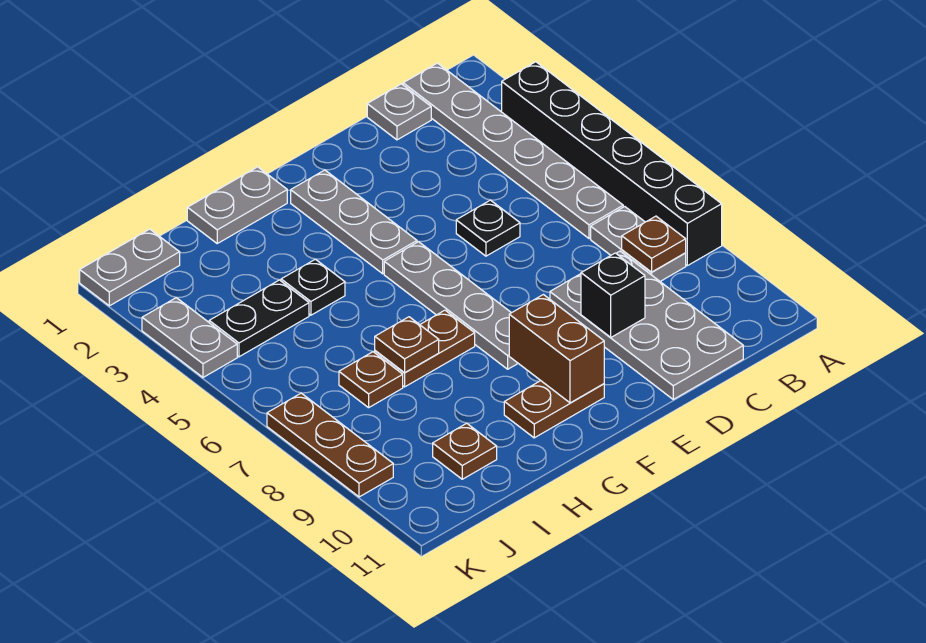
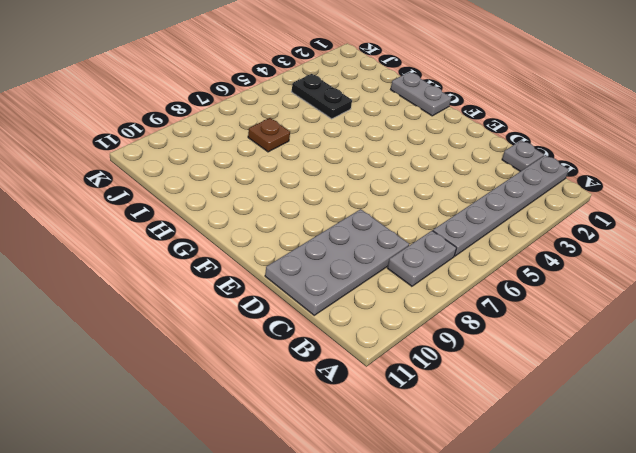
none -> black 1x6 brick [502,62,722,266]
none -> black 1x1 plate [456,200,520,256]
none -> grey 1x3 plate [291,170,417,274]

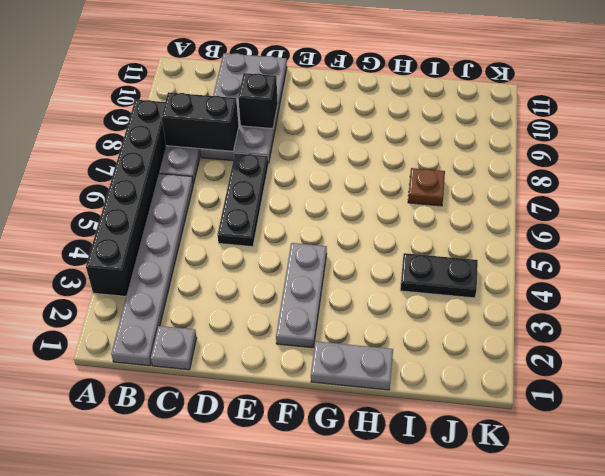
black 1x2 brick [162,92,239,151] -> brown 1x1 plate [622,216,686,272]
black 1x3 plate [218,153,269,247] -> black 1x1 plate [456,200,520,256]
none -> grey 1x4 plate [384,242,518,369]
none -> brown 1x2 plate [504,381,604,438]
none -> brown 1x2 plate [375,310,475,387]

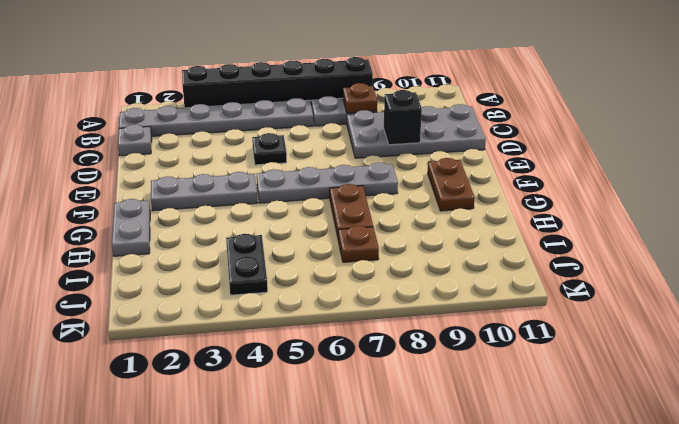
none -> black 1x1 plate [281,259,345,315]
none -> brown 1x1 plate [433,423,497,479]
none -> grey 1x2 plate [80,229,180,306]

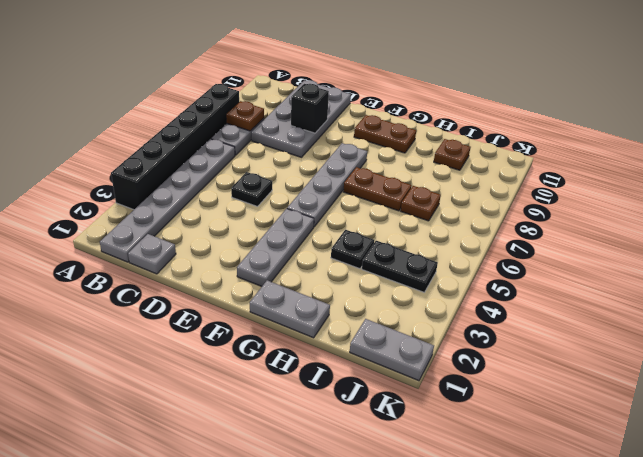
none -> grey 1x2 plate [142,298,237,377]
none -> brown 1x3 plate [267,393,393,497]
none -> brown 1x2 brick [509,295,604,403]

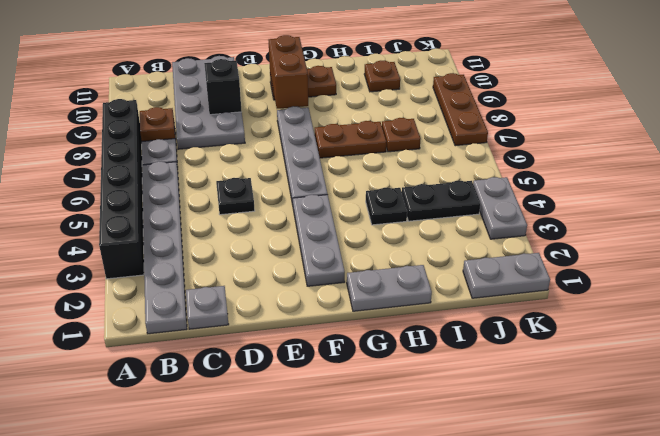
none -> brown 1x1 plate [375,317,439,373]

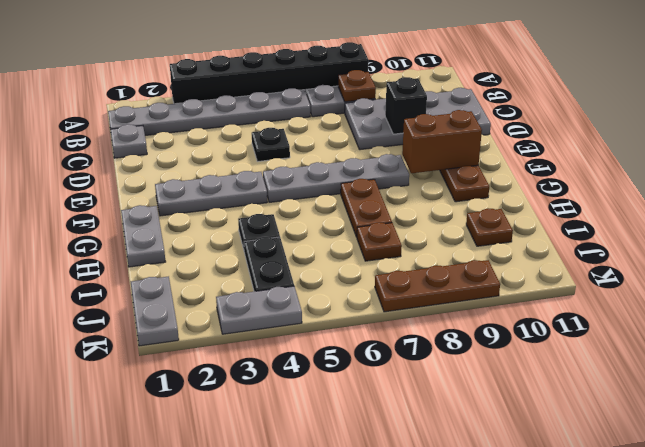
none -> brown 1x1 plate [375,317,439,373]

